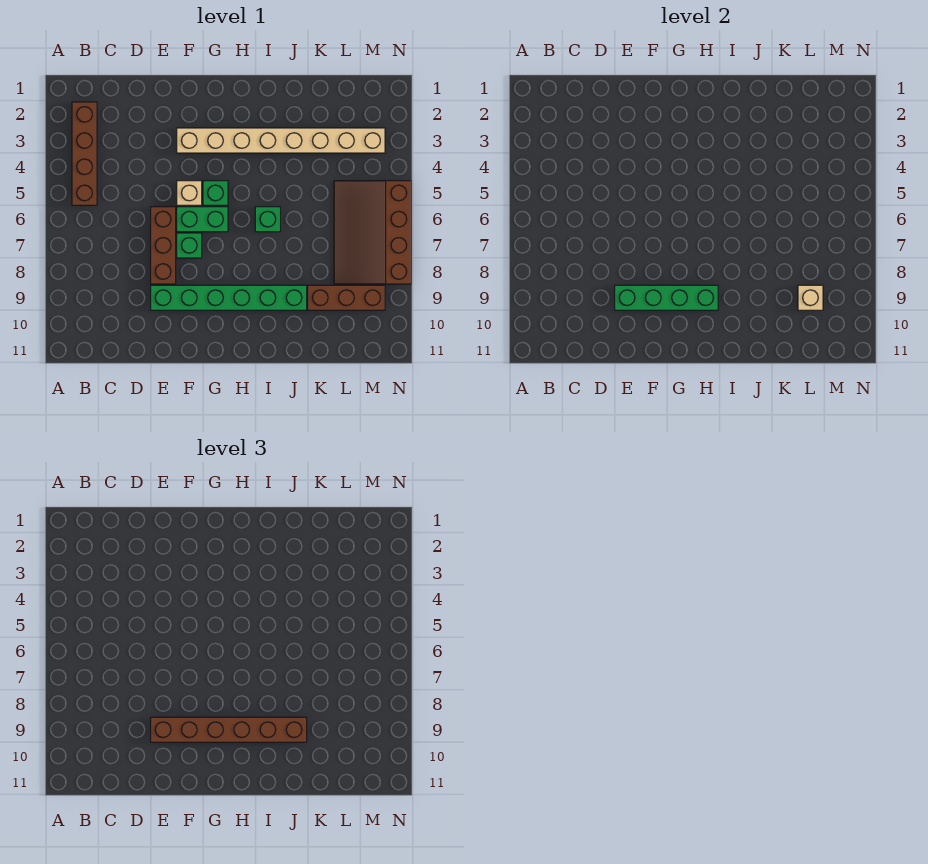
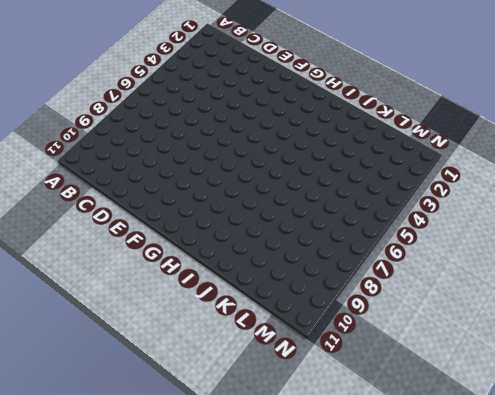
none -> brown 1x4 brick [72,102,97,205]
none -> brown 1x3 brick [151,207,176,284]
none -> green 1x6 brick [151,285,307,310]

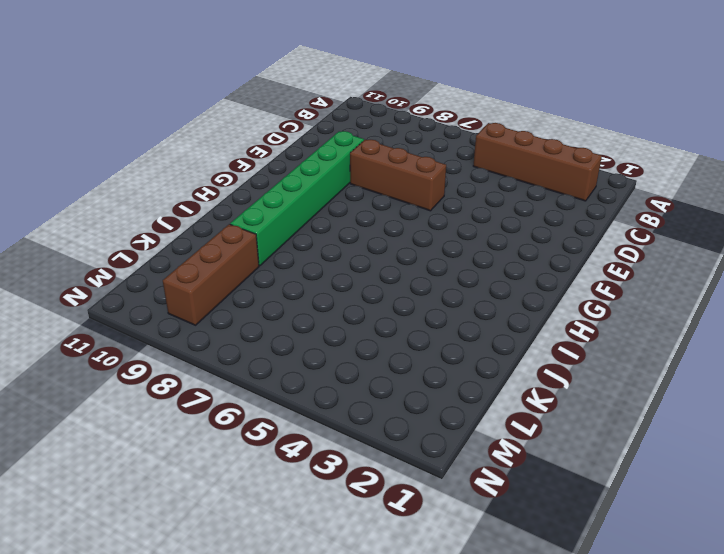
none -> tan 1x8 brick [177,128,385,153]
none -> tan 1x1 brick [177,181,202,205]
none -> green 1x2 brick [177,207,228,232]

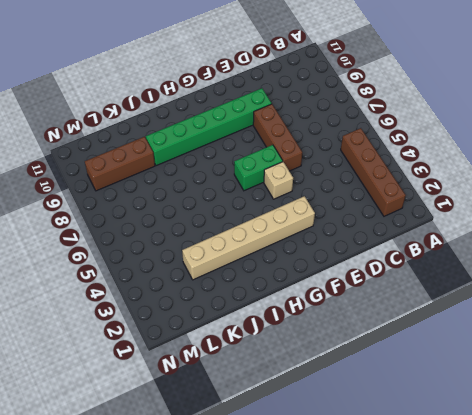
tan 1x6 brick [182,196,315,280] -> tan 1x8 brick [177,128,385,153]
none -> green 1x1 brick [177,233,202,258]
none -> green 1x1 brick [203,181,228,205]
none -> green 1x1 brick [255,207,280,232]

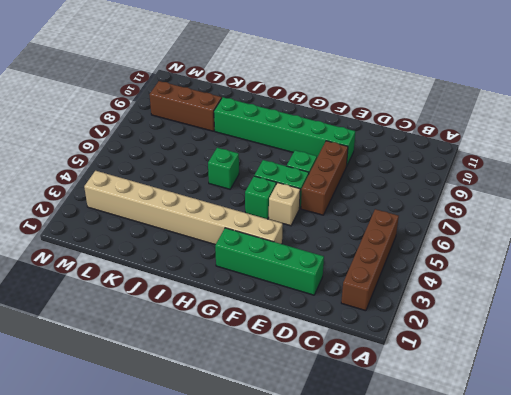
green 1x4 brick [215,228,324,295] -> green 1x4 brick moved to [615,285,718,310]
none -> brown 3x4 slope [334,181,411,284]
none -> tan 1x1 brick [798,285,823,310]
none -> brown 1x6 brick [151,717,307,742]

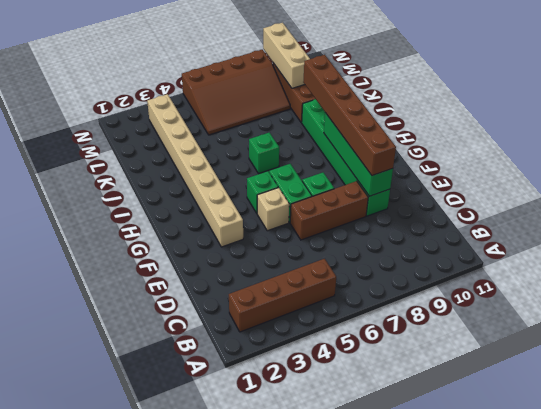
tan 1x3 brick [263,23,310,88] -> tan 1x1 brick [798,285,823,310]

